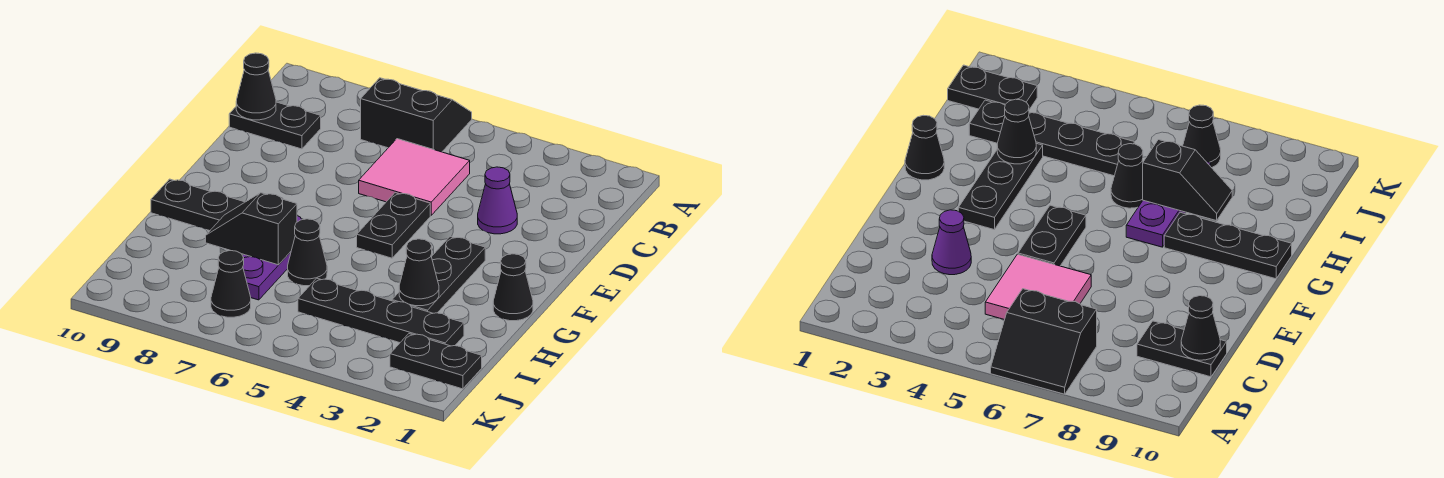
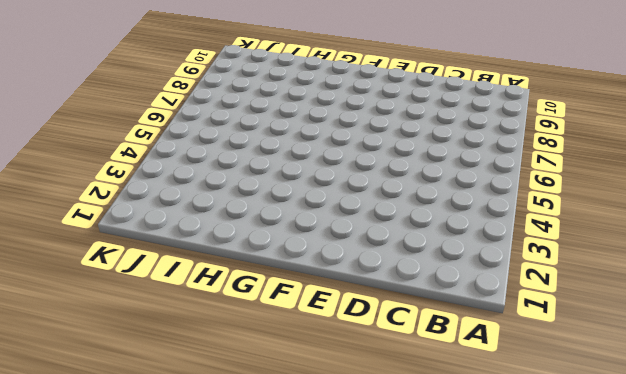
none -> black 2x2 slope [361,78,472,152]
none -> pink 2x2 tile [359,139,470,215]
none -> black 1x2 plate [229,102,321,149]

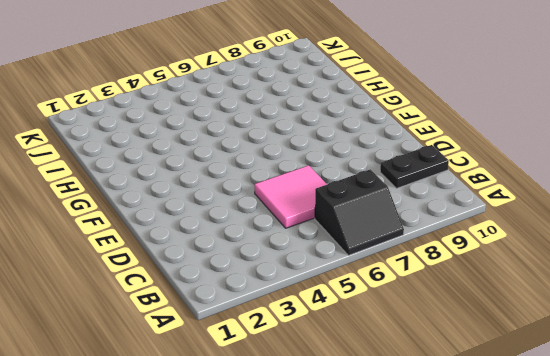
none -> purple 1x1 cone [478,167,517,234]
none -> black 1x2 plate [357,193,430,258]
none -> black 1x3 plate [392,237,485,313]

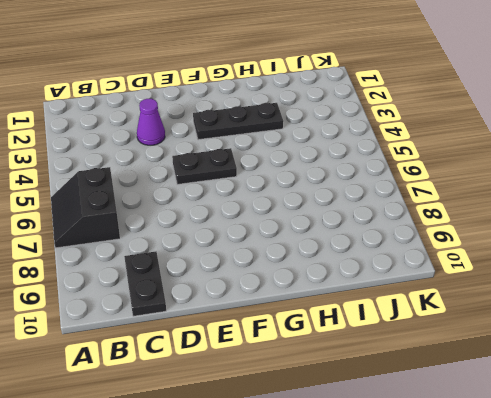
none -> pink 2x2 tile [359,139,470,215]
none -> black 1x1 cone [493,254,533,321]
none -> purple 1x3 plate [242,216,303,300]

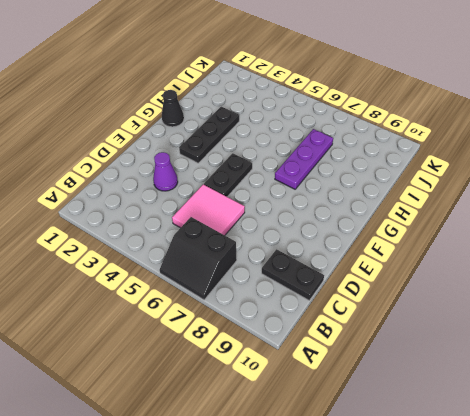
none -> black 1x3 plate [151,179,245,231]
none -> black 1x1 cone [288,219,327,286]
none -> black 1x4 plate [298,278,464,346]

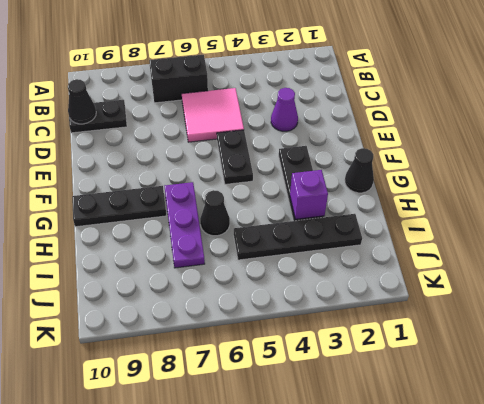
purple 1x1 brick [290,170,328,219] -> black 1x1 cone [399,239,439,306]
none -> black 1x2 plate [390,334,482,389]
none -> black 1x1 cone [211,250,251,317]
none -> black 1x2 slope [206,193,297,265]

